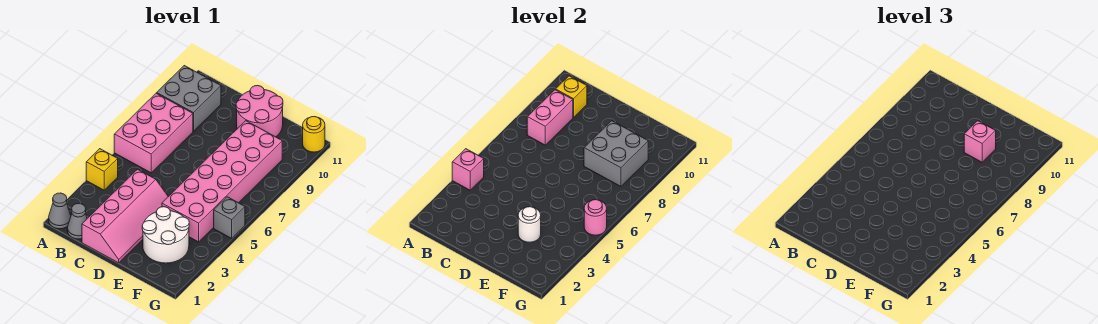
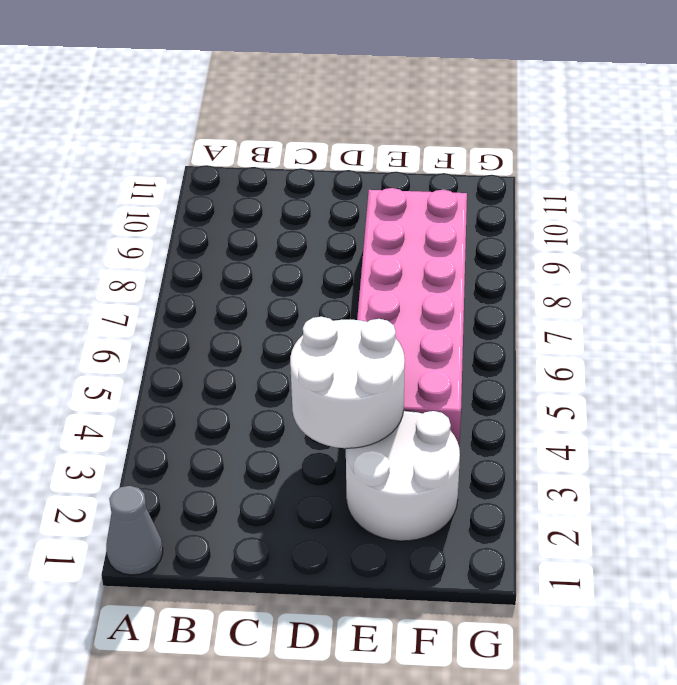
white 2x2 round brick [290,317,405,448] -> white 1x1 round brick [518,207,541,242]
none -> yellow 1x1 brick [86,149,118,190]
none -> pink 2x3 brick [114,93,193,173]
none -> grey 2x2 brick [157,66,221,131]

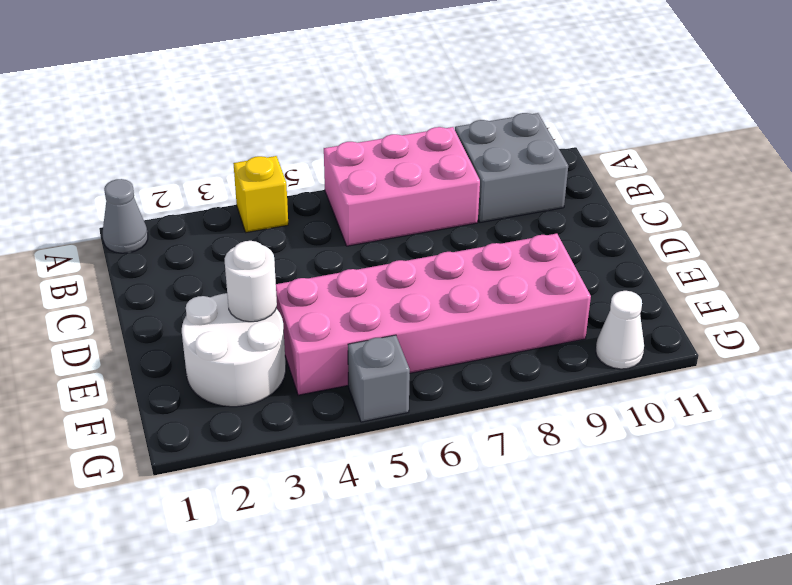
white 1x1 cone [596,291,644,369] -> none
none -> grey 1x1 cone [67,203,87,239]
none -> pink 2x4 slope [82,169,168,263]
none -> pink 2x2 round brick [236,86,283,137]

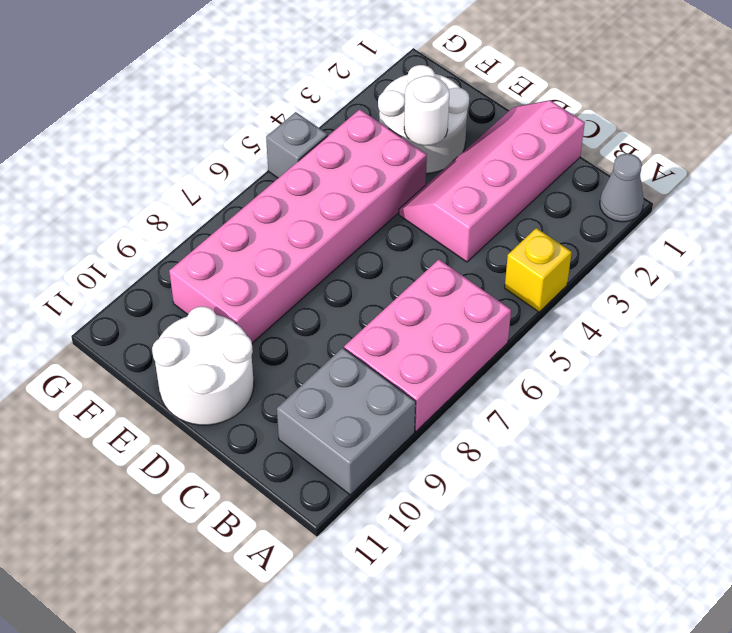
white 2x2 round brick [152,306,254,425] -> pink 2x2 round brick [236,86,283,137]
none -> grey 1x1 cone [67,203,87,239]
none -> yellow 1x1 round brick [303,117,325,152]
none -> pink 1x1 brick [452,149,484,190]

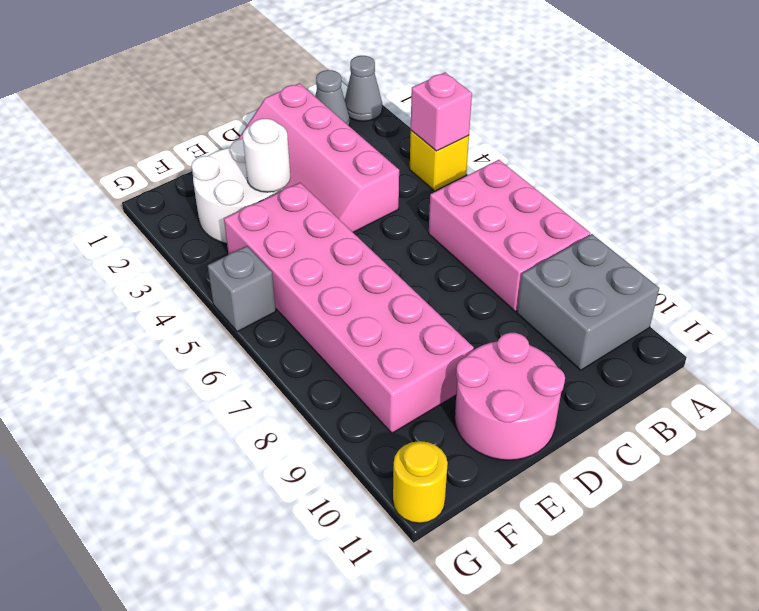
none -> pink 1x2 brick [527,90,573,145]
none -> yellow 1x1 brick [556,76,587,117]
none -> grey 2x2 brick [584,121,648,186]

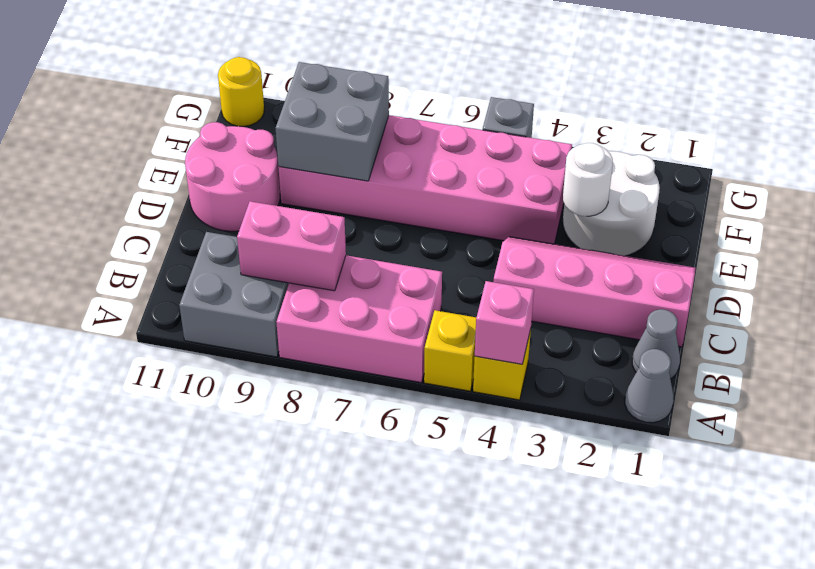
yellow 1x1 brick [424,310,476,391] -> yellow 1x1 brick moved to [556,76,587,117]
none -> pink 1x1 round brick [584,200,607,235]
none -> pink 1x1 brick [964,121,996,162]

